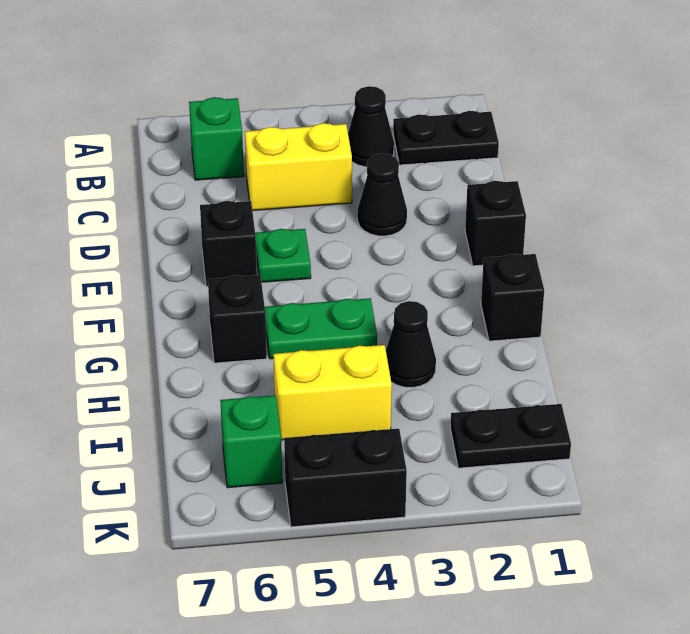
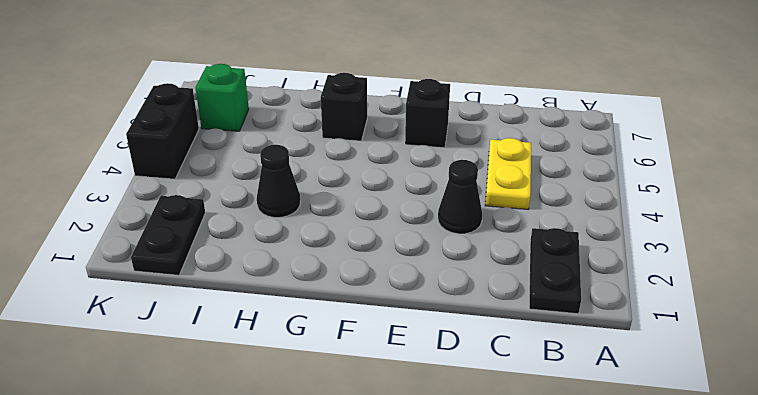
yellow 1x2 plate [485,138,531,209] -> yellow 1x2 brick [245,123,352,211]
none -> black 1x1 cone [348,86,394,167]
none -> green 1x1 brick [189,97,244,180]
none -> black 1x1 brick [465,181,526,266]

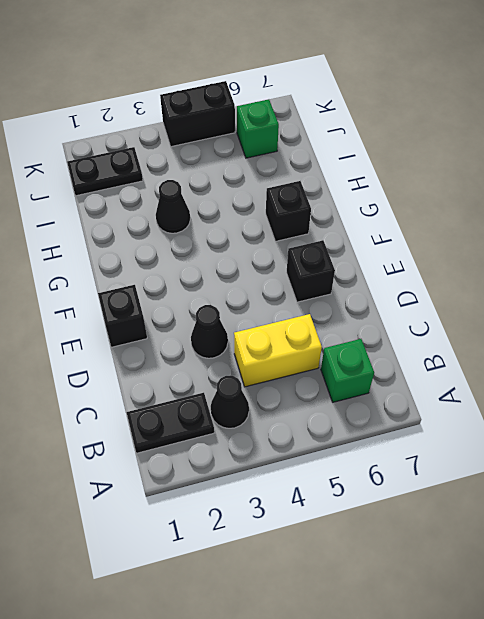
none -> green 1x1 plate [255,229,311,282]
none -> black 1x1 brick [481,254,544,341]
none -> green 1x2 plate [265,298,377,359]

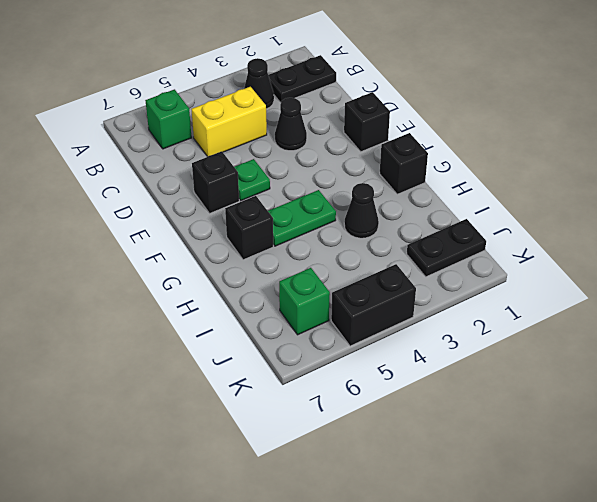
none -> yellow 1x2 brick [273,345,392,440]

